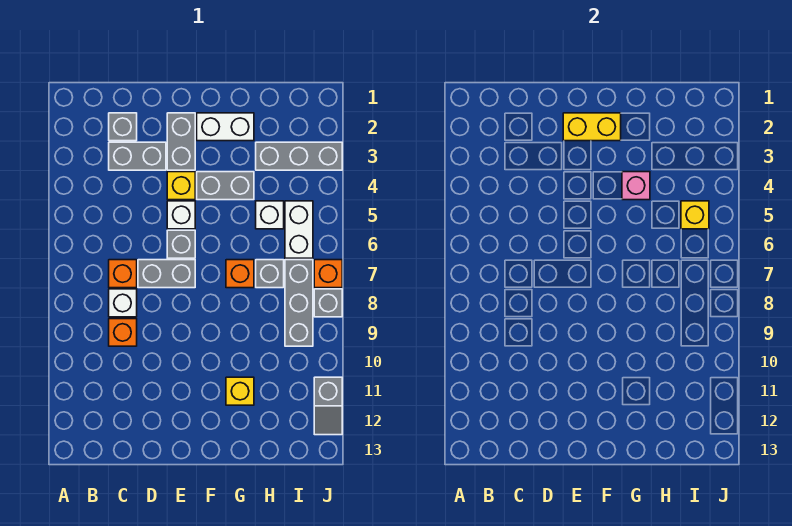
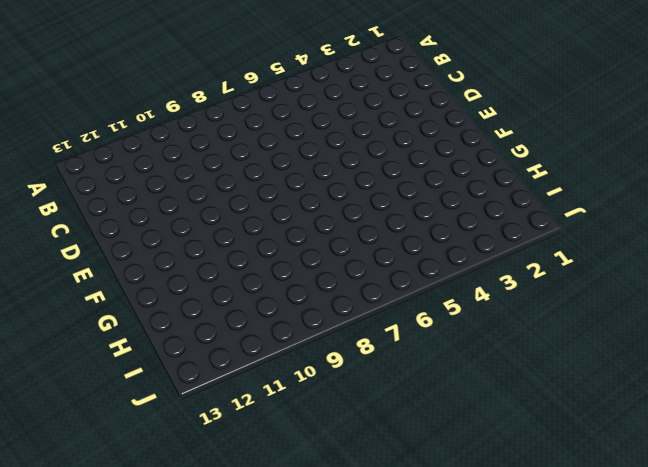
none -> grey 1x1 brick [109,113,137,141]
none -> grey 1x2 brick [109,142,166,170]
none -> orange 1x1 brick [109,260,137,288]

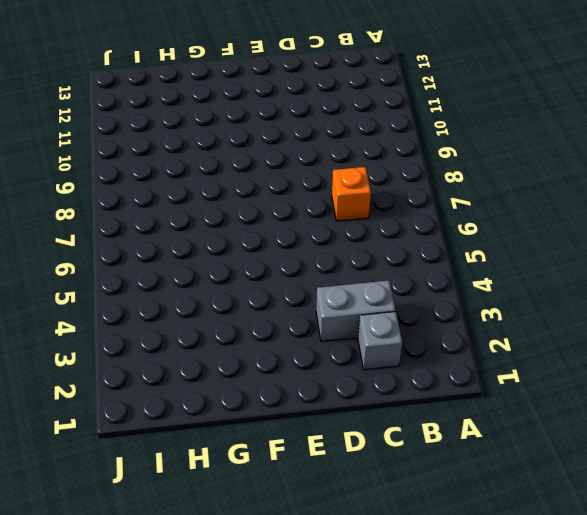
none -> white 1x1 brick [109,289,137,317]
none -> orange 1x1 brick [109,319,137,346]
none -> grey 1x2 brick [138,260,195,288]

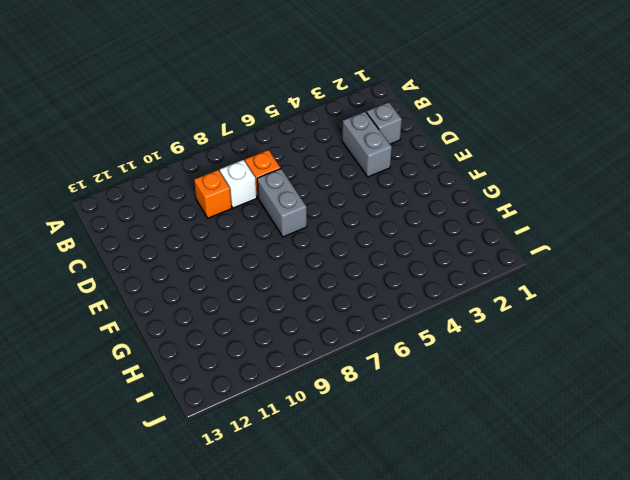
none -> grey 1x2 brick [167,113,195,170]
none -> yellow 1x1 brick [167,172,195,200]
none -> white 1x1 brick [167,201,195,229]

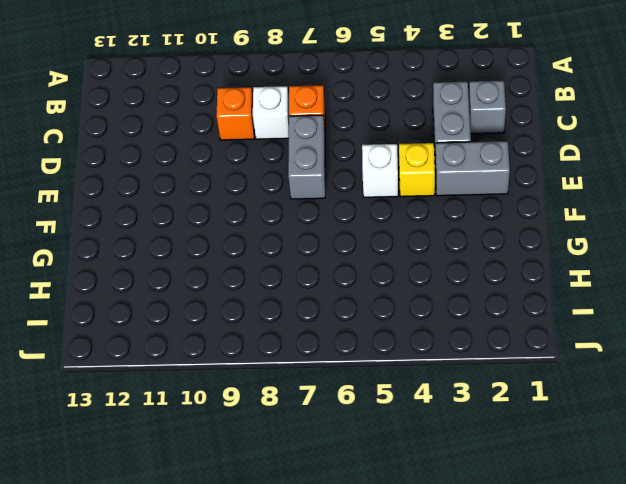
none -> grey 1x1 brick [167,230,195,258]
none -> white 1x2 brick [197,113,254,141]
none -> grey 1x2 brick [197,172,254,200]

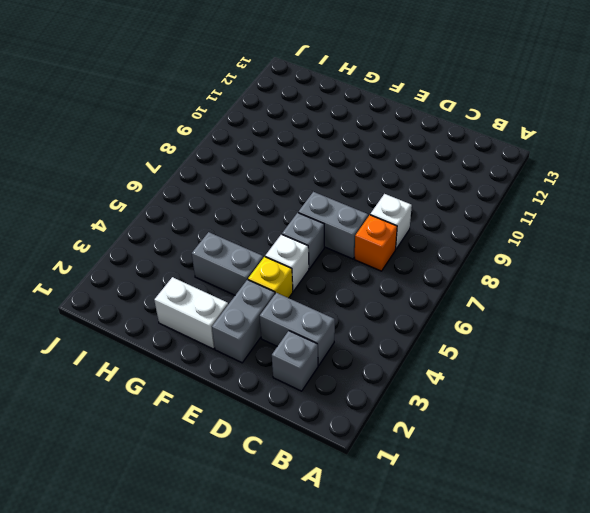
none -> orange 1x1 brick [109,319,137,346]
none -> orange 1x1 brick [226,260,254,288]
none -> yellow 1x1 brick [226,377,254,405]

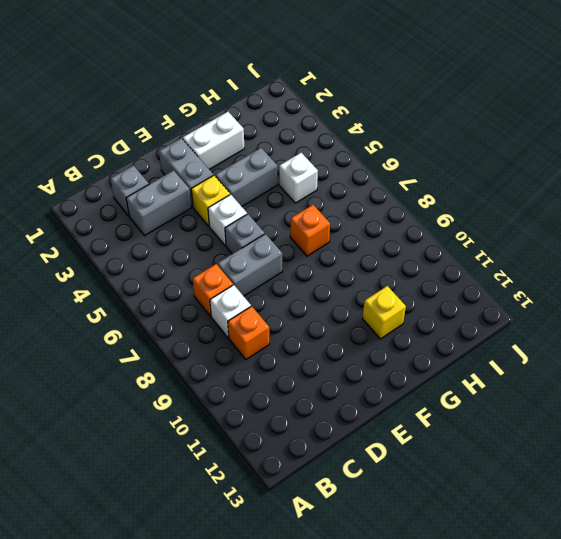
none -> grey 1x3 brick [256,142,342,170]
none -> grey 1x1 brick [256,260,284,288]
none -> white 1x2 brick [285,201,313,258]

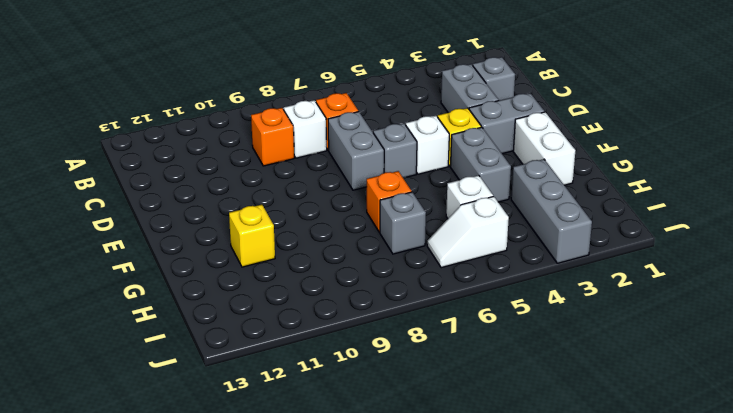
white 1x2 slope [427,196,509,268] -> white 1x2 brick [285,201,313,258]
none -> grey 1x3 brick [285,260,313,346]
none -> orange 1x1 brick [314,260,342,288]
none -> grey 1x1 brick [314,289,342,317]

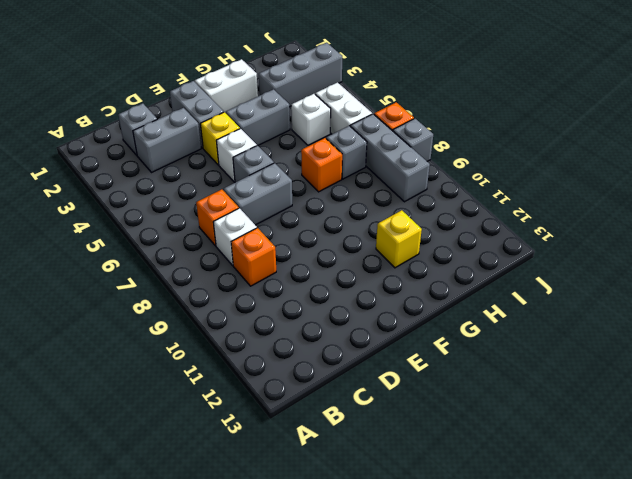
none -> grey 1x2 slope [314,377,342,435]
none -> yellow 1x2 brick [563,113,621,141]
none -> pink 1x1 brick [622,172,650,200]

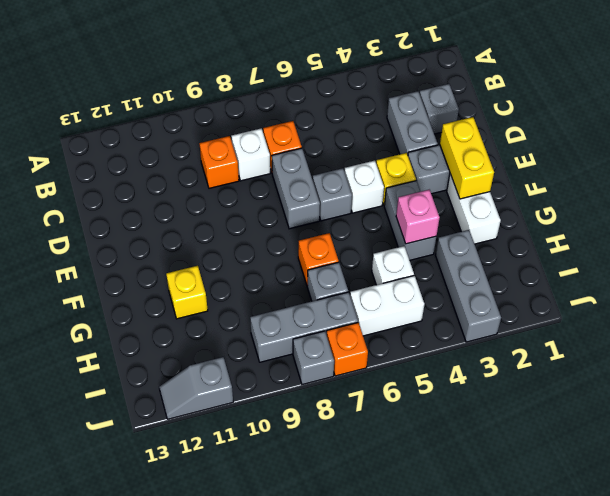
none -> yellow 1x1 brick [681,201,709,229]

